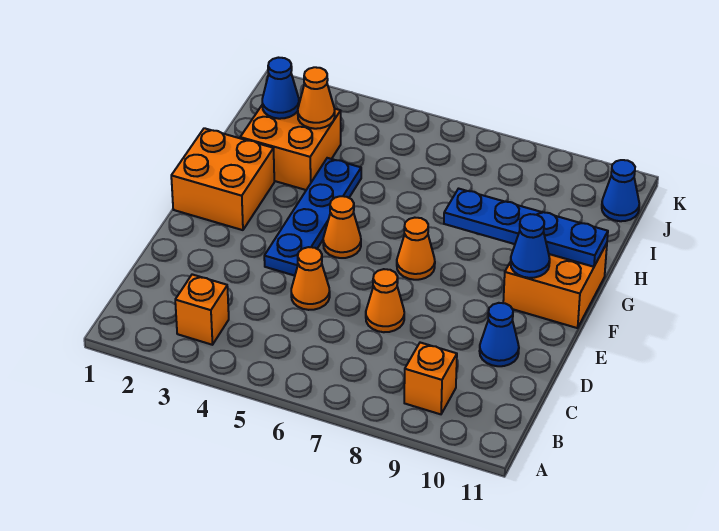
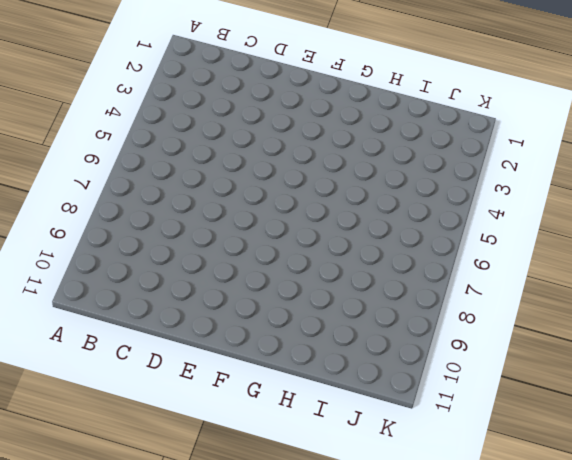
none -> orange 1x1 brick [175,274,229,345]
none -> orange 1x1 brick [404,343,457,414]
none -> orange 1x1 cone [291,247,330,310]

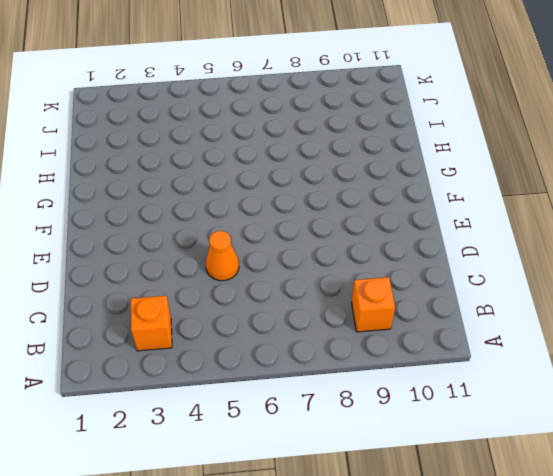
none -> orange 1x1 cone [366,269,404,332]
none -> blue 1x1 cone [480,303,519,366]
none -> blue 1x4 plate [264,158,361,276]

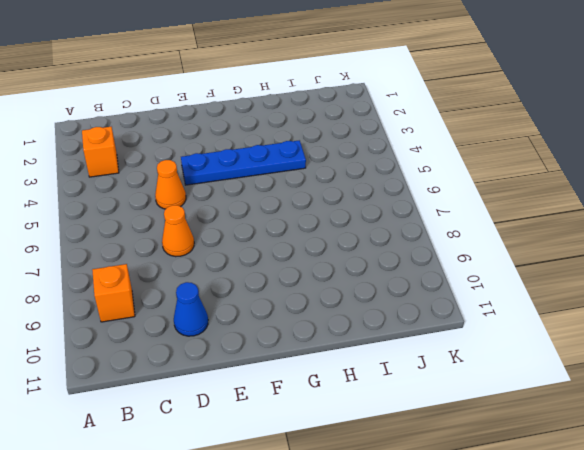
none -> orange 2x2 brick [171,128,274,230]
none -> orange 1x1 cone [323,196,361,258]
none -> orange 1x1 cone [397,218,435,280]

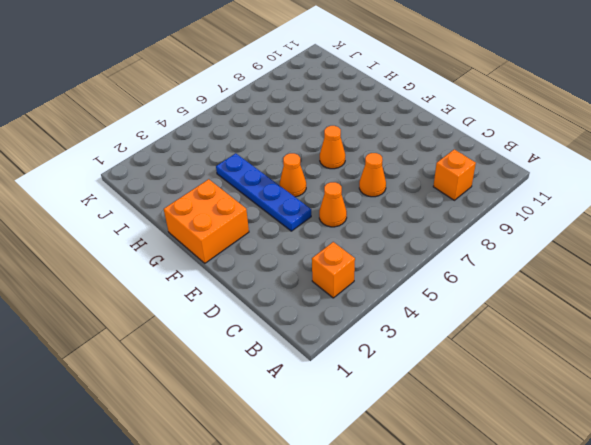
none -> blue 1x1 cone [480,303,519,366]
none -> orange 2x2 brick [503,243,607,328]
none -> orange 2x2 brick [240,99,341,190]

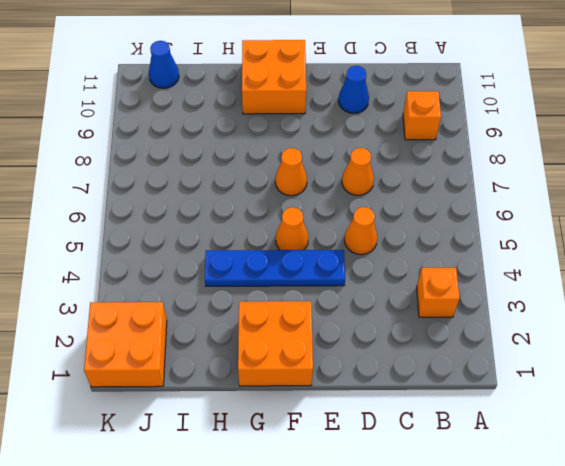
orange 2x2 brick [84,302,167,387] -> orange 2x2 brick moved to [240,99,341,190]
none -> blue 1x1 cone [511,214,550,278]
none -> blue 1x4 plate [444,189,608,267]
none -> blue 1x1 cone [262,58,299,119]

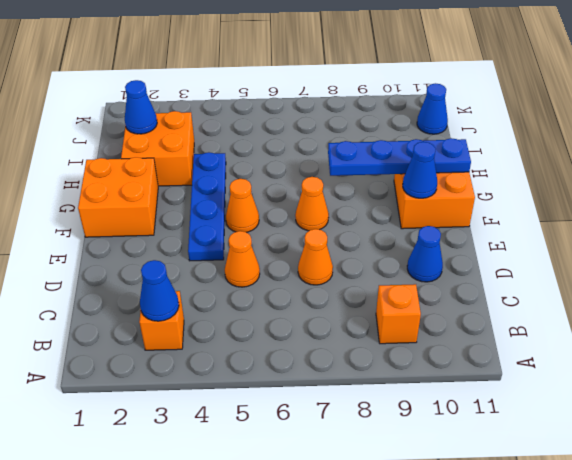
blue 1x1 cone [140,260,179,321] -> none
none -> orange 1x1 cone [298,67,335,129]

